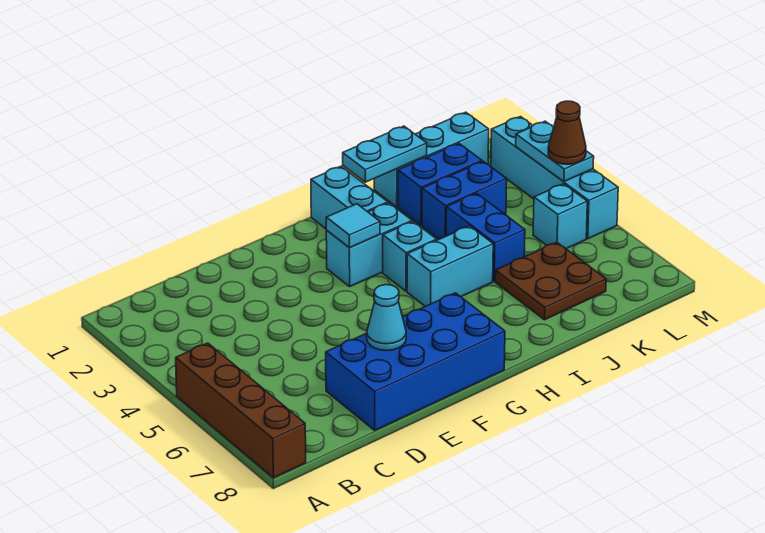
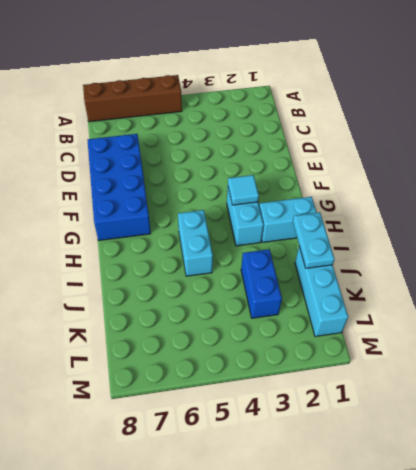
none -> cyan 1x1 brick [383,221,437,291]
none -> blue 1x2 brick [398,143,482,225]
none -> blue 1x2 brick [446,193,525,281]

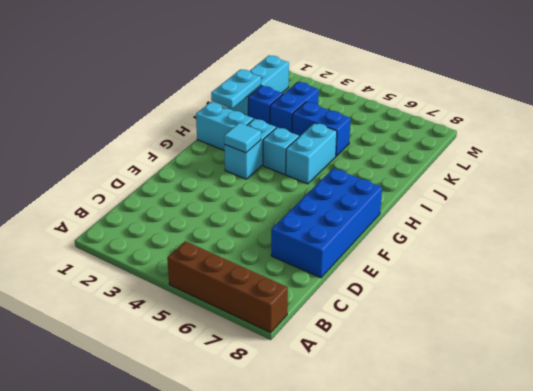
blue 1x1 brick [248,86,283,124] -> blue 1x2 brick [398,143,482,225]
none -> brown 2x2 plate [495,242,606,320]
none -> cyan 1x1 brick [533,184,587,249]
none -> cyan 1x4 brick [491,117,618,239]

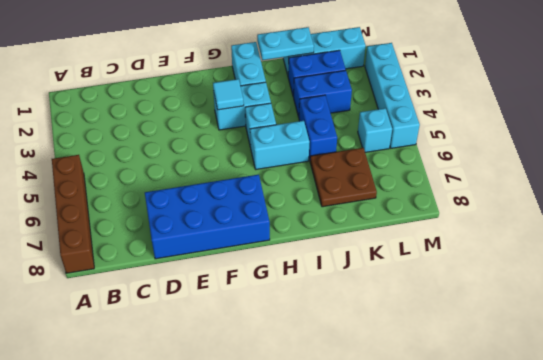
none -> cyan 1x1 cone [367,285,406,351]
none -> cyan 1x2 plate [516,121,594,182]
none -> brown 1x1 cone [548,101,586,164]

